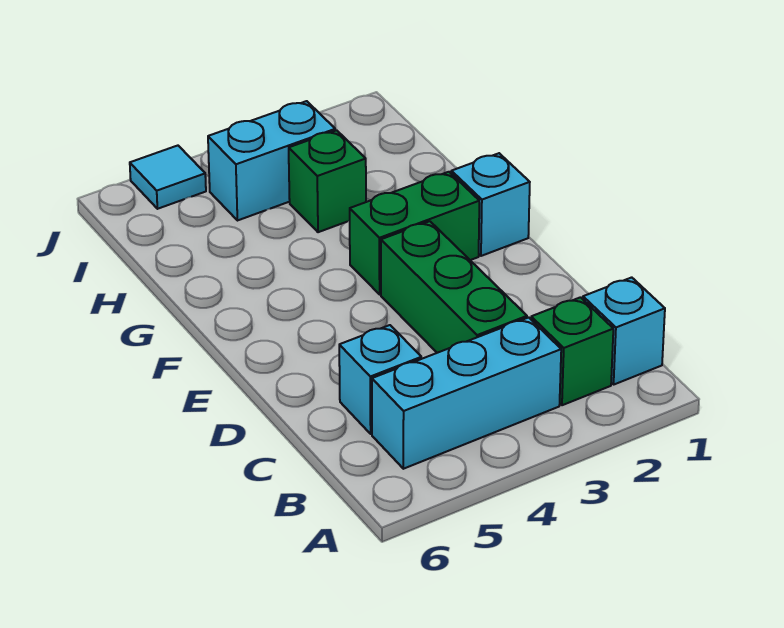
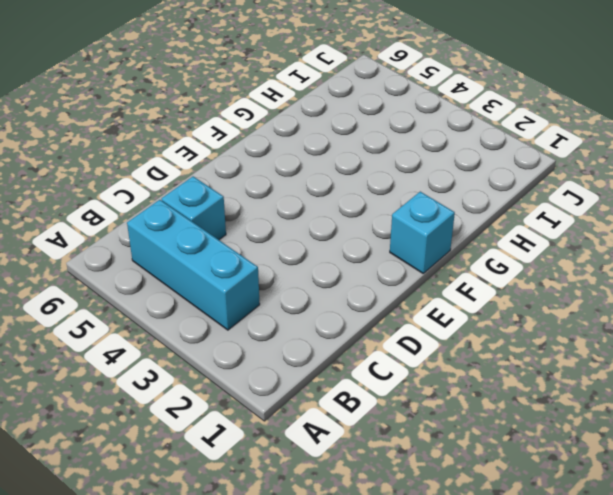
none -> cyan 1x1 brick [583,277,665,384]
none -> green 1x1 brick [531,297,613,405]

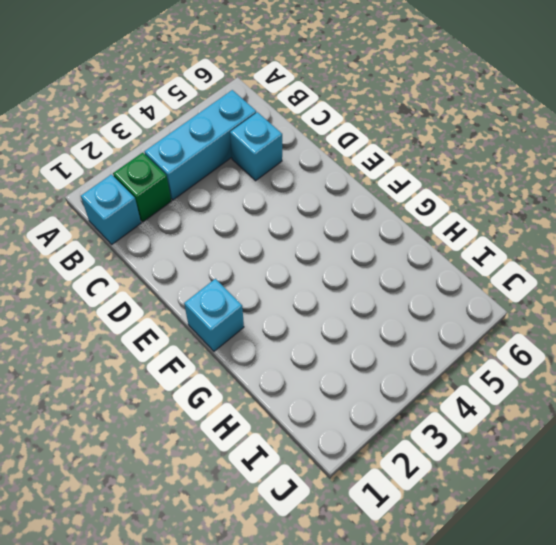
none -> green 1x3 brick [381,221,527,353]
none -> green 1x2 brick [350,172,479,294]

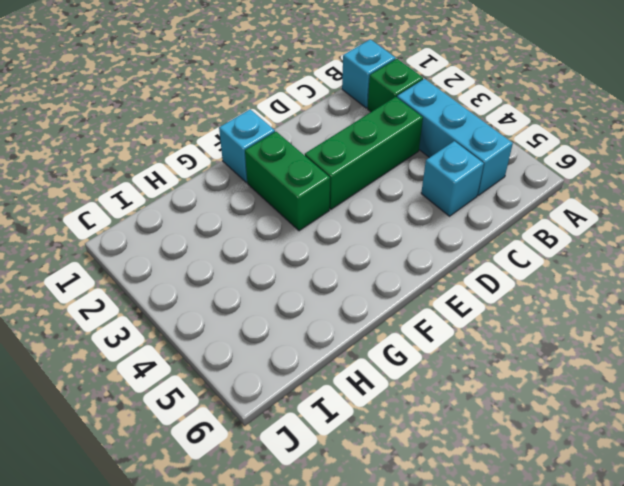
none -> green 1x1 brick [289,130,366,232]
none -> cyan 1x2 brick [208,101,335,221]

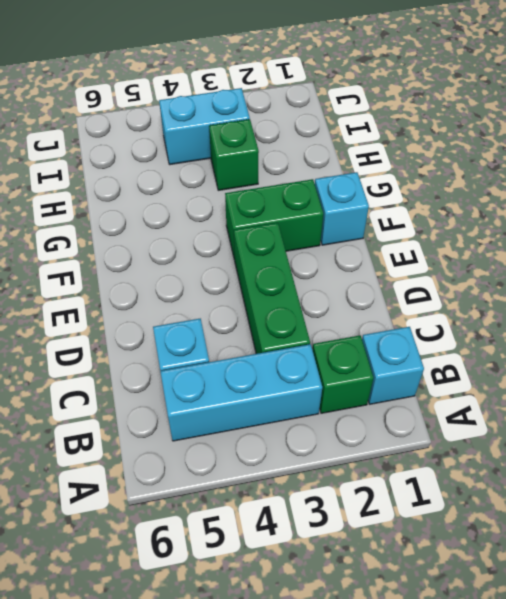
none -> cyan 1x1 tile [130,146,206,209]

